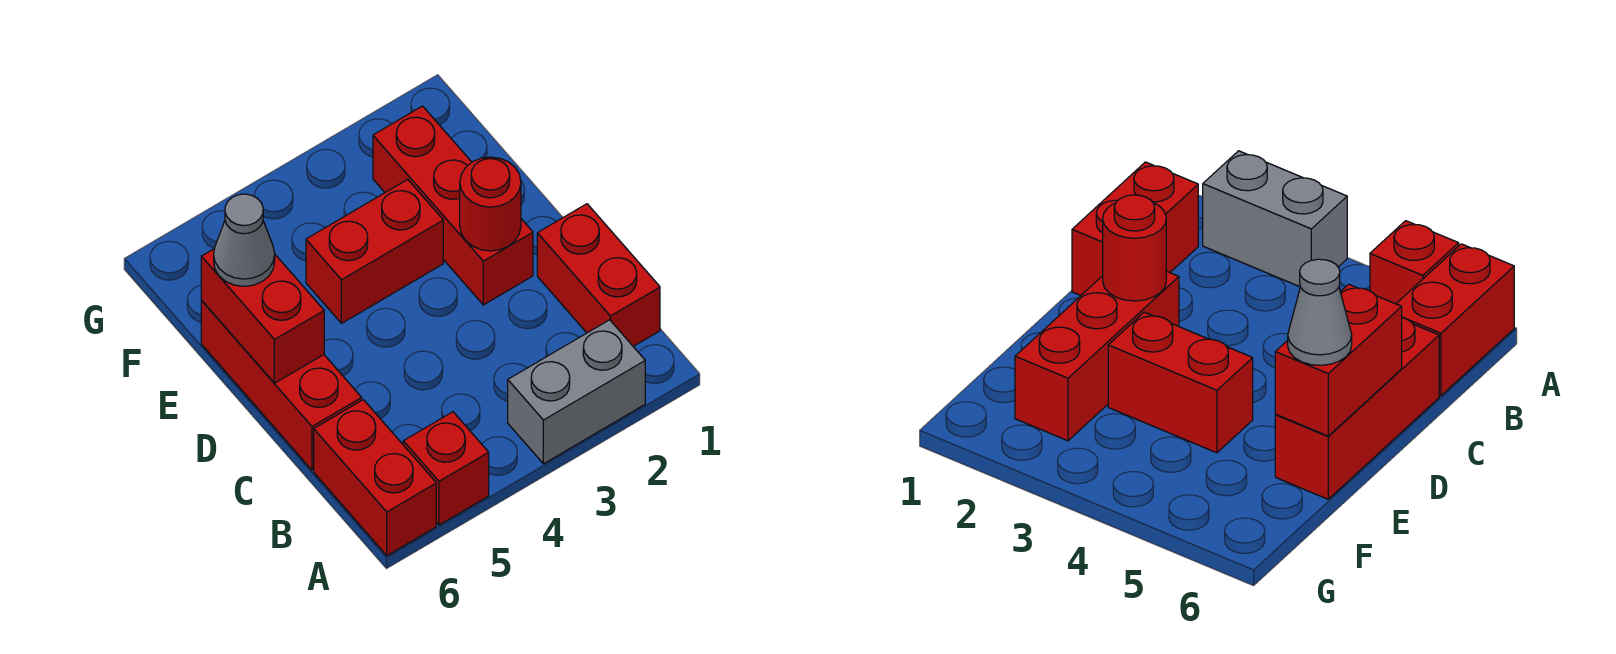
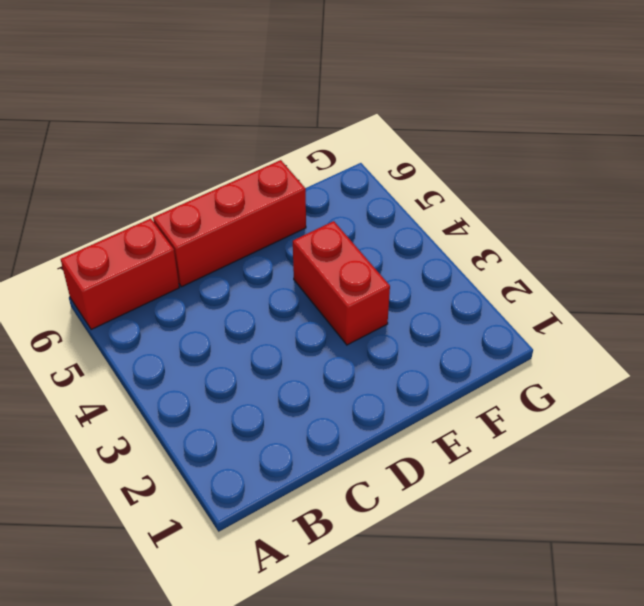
none -> grey 1x2 brick [508,320,645,464]
none -> red 1x1 brick [403,412,489,525]

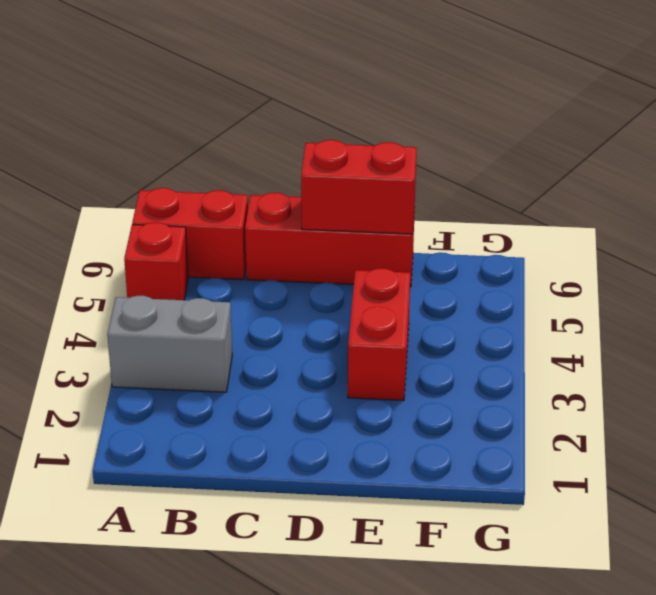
grey 1x2 brick [107,296,232,392] -> grey 1x2 brick turned to [508,320,645,464]
none -> red 1x2 brick [537,204,660,346]
none -> red 1x3 brick [373,106,533,305]

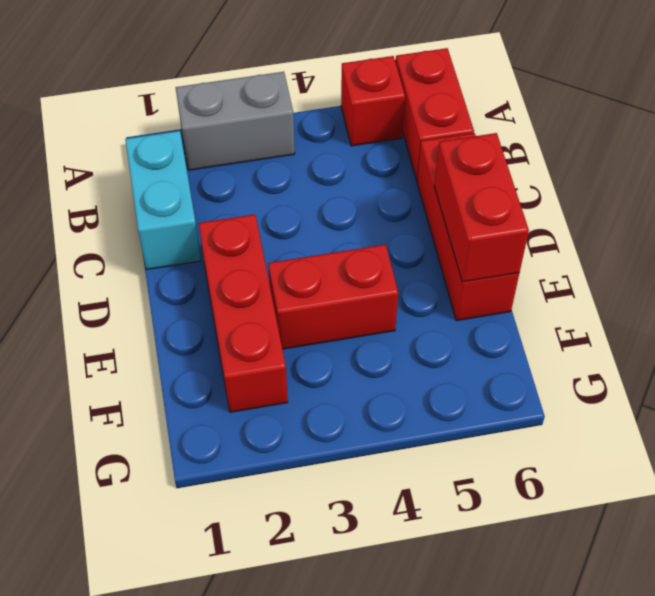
cyan 1x2 brick [125,131,201,269] -> red 1x2 brick [537,204,660,346]
none -> red 1x1 round brick [460,157,521,251]
none -> grey 1x1 cone [214,194,275,286]

